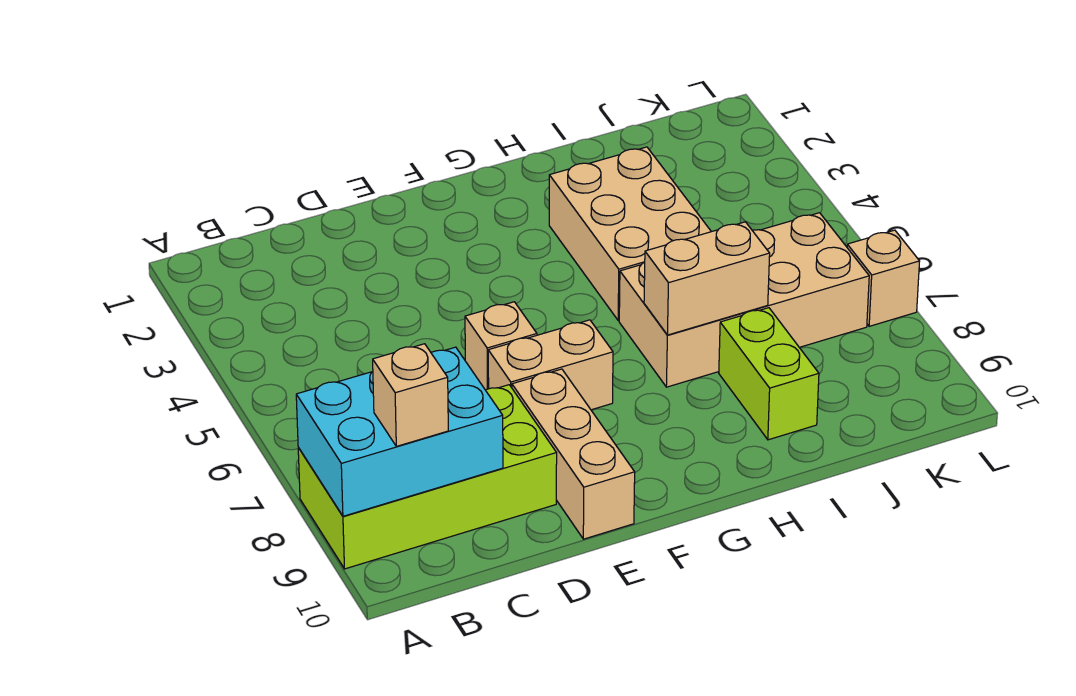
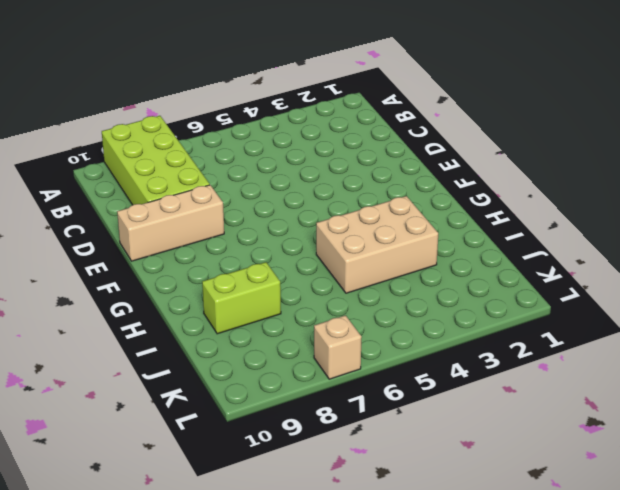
none -> tan 1x1 brick [465,302,537,390]
none -> tan 1x2 brick [488,320,613,410]

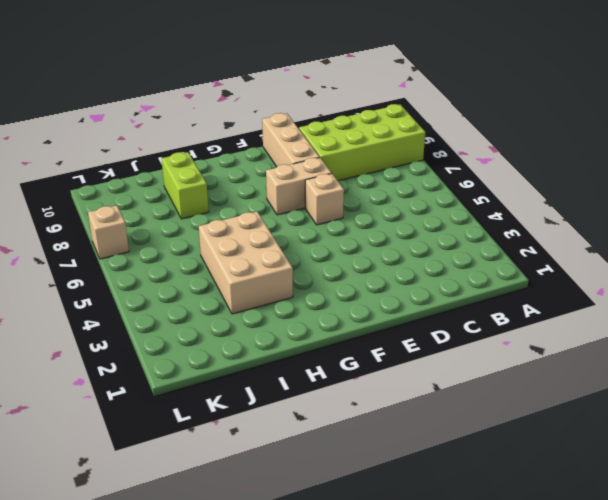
none -> tan 2x4 brick [619,213,869,387]
none -> cyan 2x3 brick [296,347,503,516]

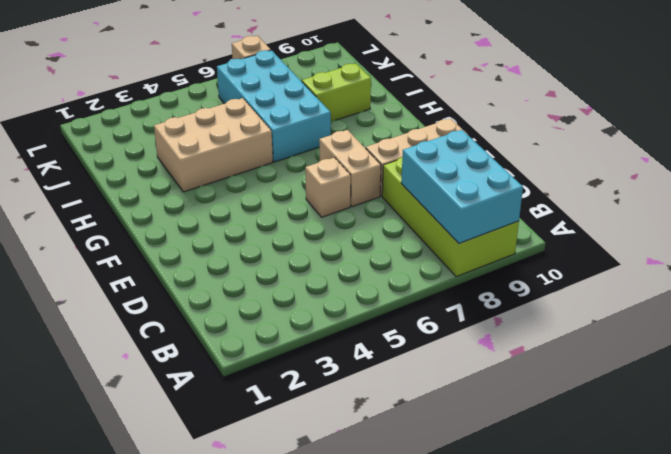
cyan 2x4 brick [217,50,331,162] -> tan 2x4 brick [619,213,869,387]
none -> tan 1x2 brick [644,222,770,335]
none -> tan 1x1 brick [373,344,448,446]

